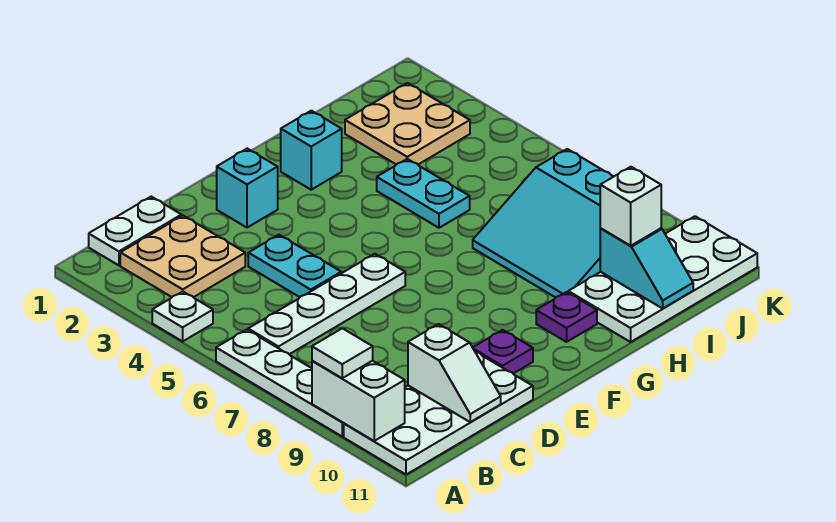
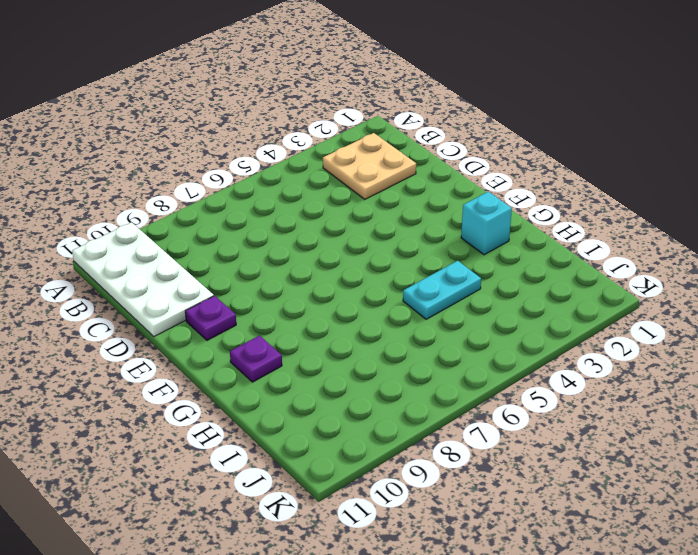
none -> white 1x1 plate [152,292,213,341]
none -> white 1x4 plate [216,330,344,436]
none -> white 1x2 plate [89,197,182,265]

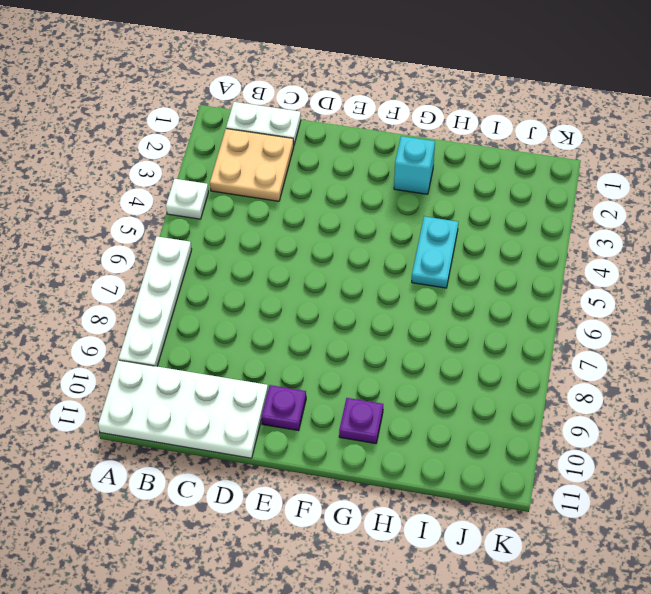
none -> white 1x4 plate [248,254,405,354]
none -> cyan 1x2 plate [248,235,341,297]
none -> cyan 1x1 brick [217,149,278,228]

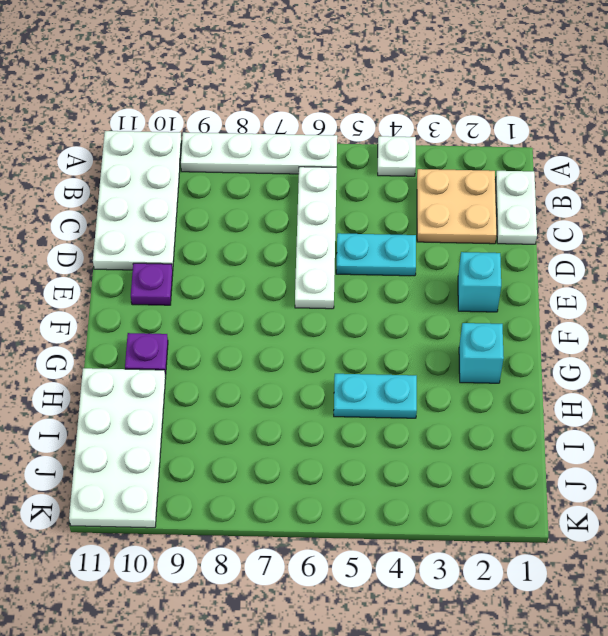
none -> cyan 3x3 slope [473,149,614,297]
none -> tan 2x2 plate [345,83,470,165]
none -> white 1x2 brick [312,361,405,441]

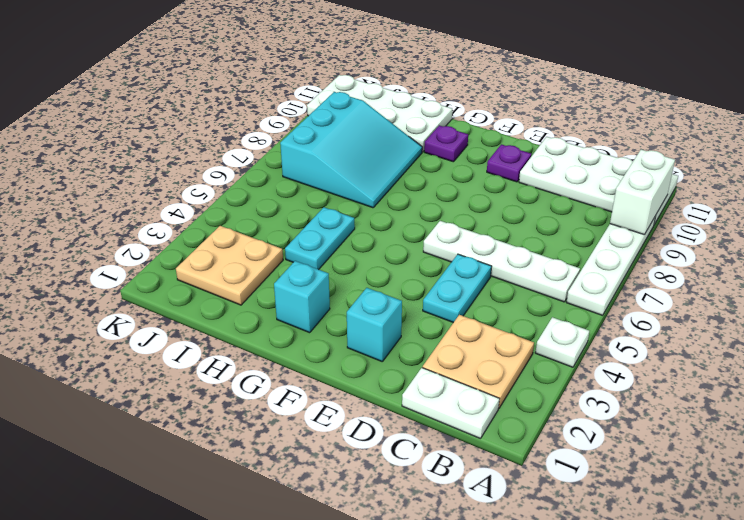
none -> white 1x2 slope [408,324,501,422]
none -> cyan 1x2 slope [600,228,693,308]
none -> white 1x1 tile [312,328,373,378]

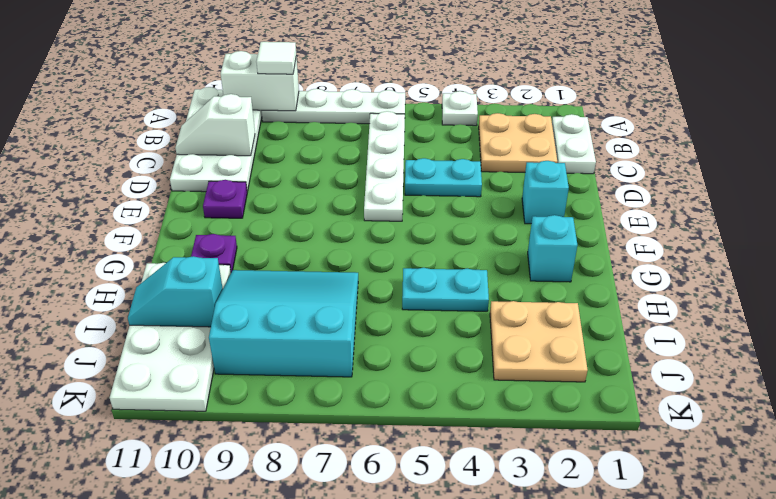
none -> white 1x1 brick [600,167,661,246]

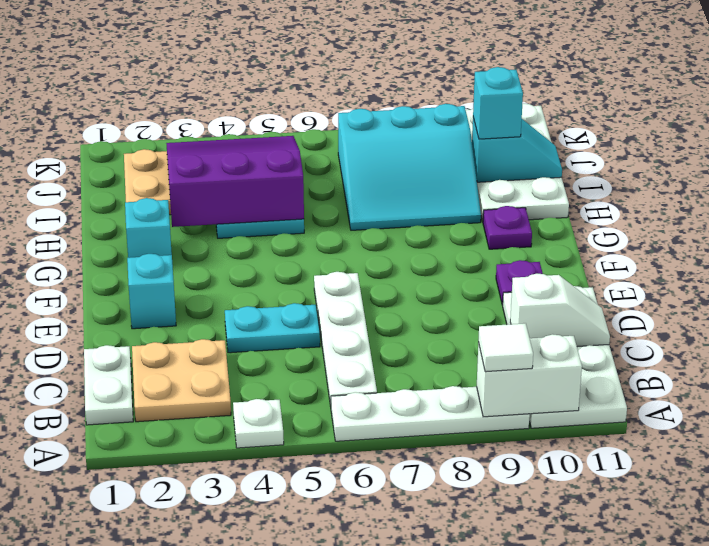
purple 3x3 slope [166,136,304,227] -> none
cyan 1x1 brick [473,67,523,139] -> white 1x1 brick [600,167,661,246]

